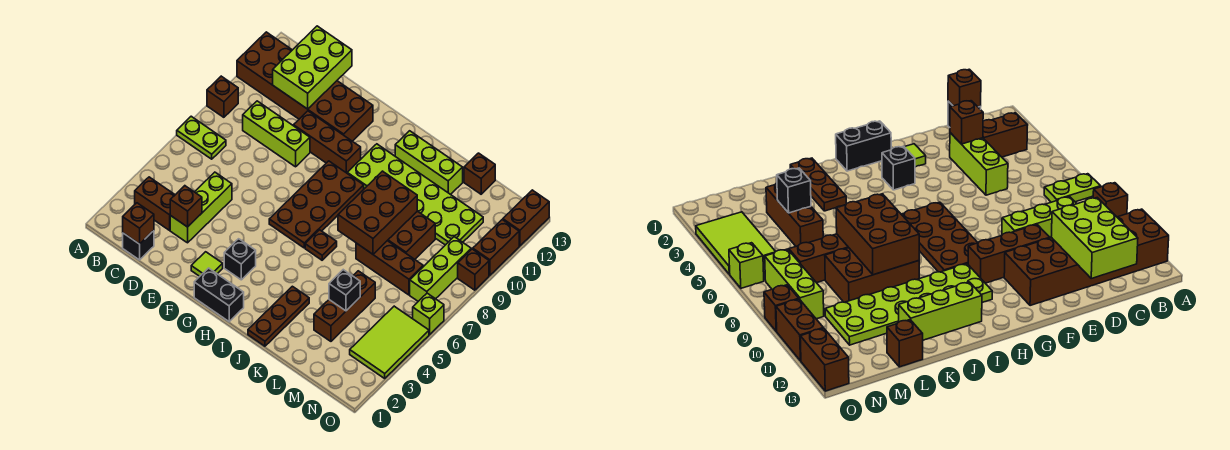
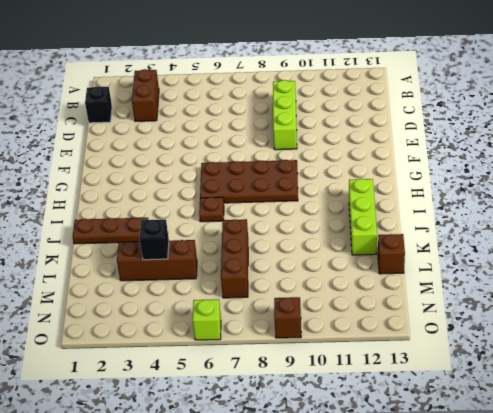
none -> lime 1x2 plate [177,116,226,159]
none -> brown 1x1 brick [207,76,238,117]
none -> brown 2x6 brick [237,32,373,141]
none -> lime 1x3 brick [170,172,232,243]

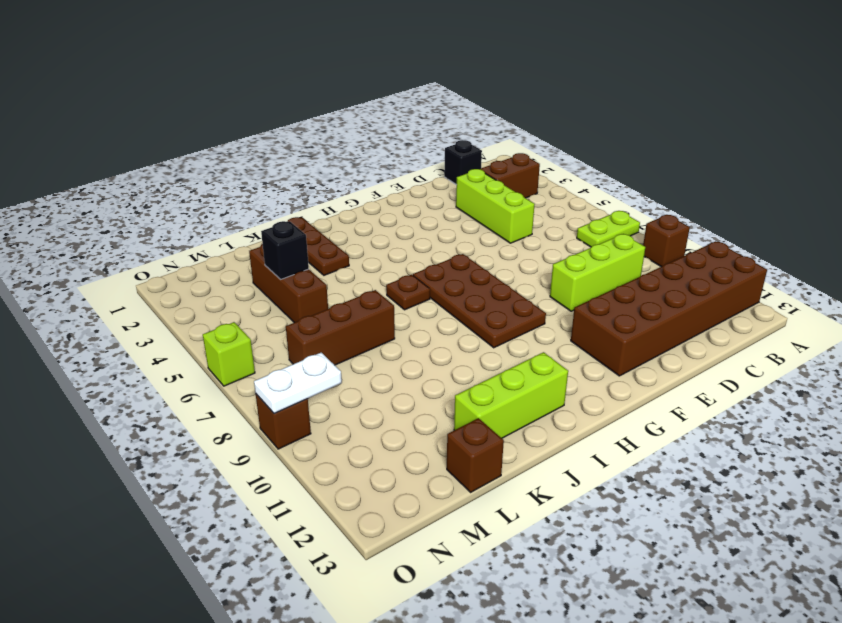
white 1x2 plate [254,352,342,414] -> none
none -> brown 1x3 brick [294,111,361,173]
none -> lime 1x1 tile [191,252,223,276]
none -> black 1x2 brick [194,268,244,322]
none -> black 1x1 brick [224,239,256,280]

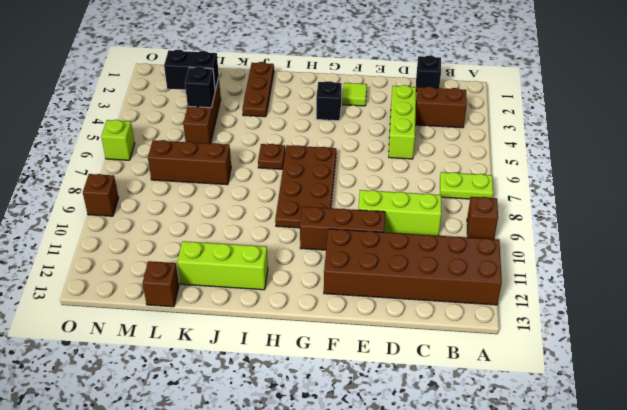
black 1x2 brick [164,50,219,90] -> black 1x2 brick moved to [194,268,244,322]
none -> lime 2x6 plate [347,144,483,245]
none -> brown 2x3 brick [387,211,435,259]
none -> lime 2x3 tile [350,306,429,378]
none -> lime 1x3 brick [410,237,471,301]

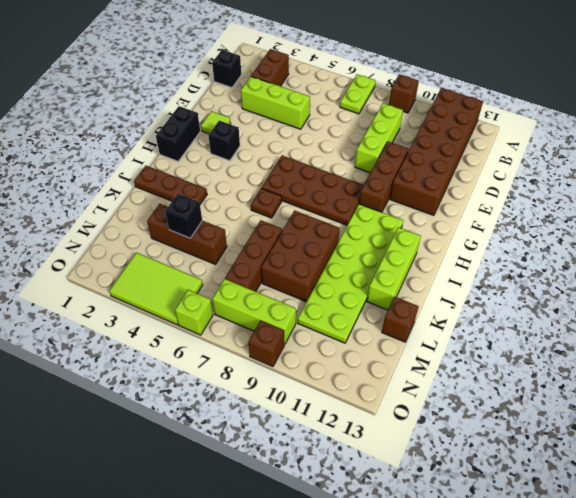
none -> brown 1x2 brick [473,220,519,275]
none -> brown 1x2 brick [503,190,549,246]
none -> brown 1x1 brick [123,203,154,244]
none -> lime 2x3 brick [273,26,352,109]

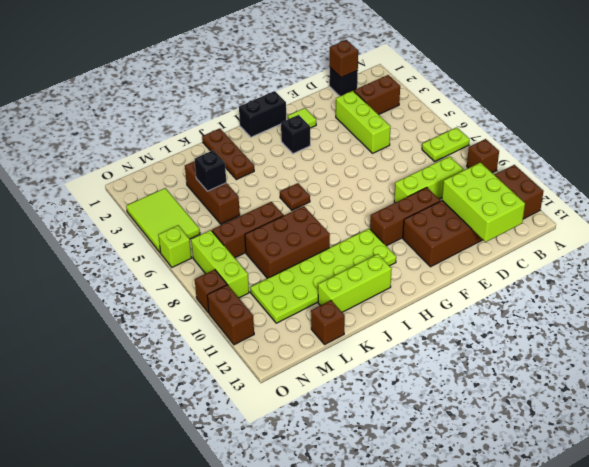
none -> brown 2x4 plate [269,161,364,248]
none -> brown 1x2 brick [503,190,549,246]
none -> brown 1x1 brick [170,186,202,227]
none -> brown 2x3 brick [338,171,417,254]

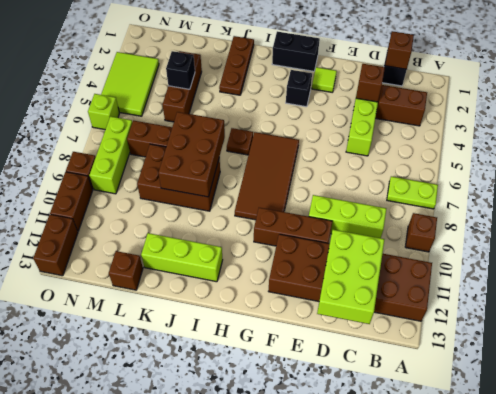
brown 2x4 tile [235,132,299,220] -> brown 2x4 plate [269,161,364,248]
none -> lime 2x6 plate [347,144,483,245]

